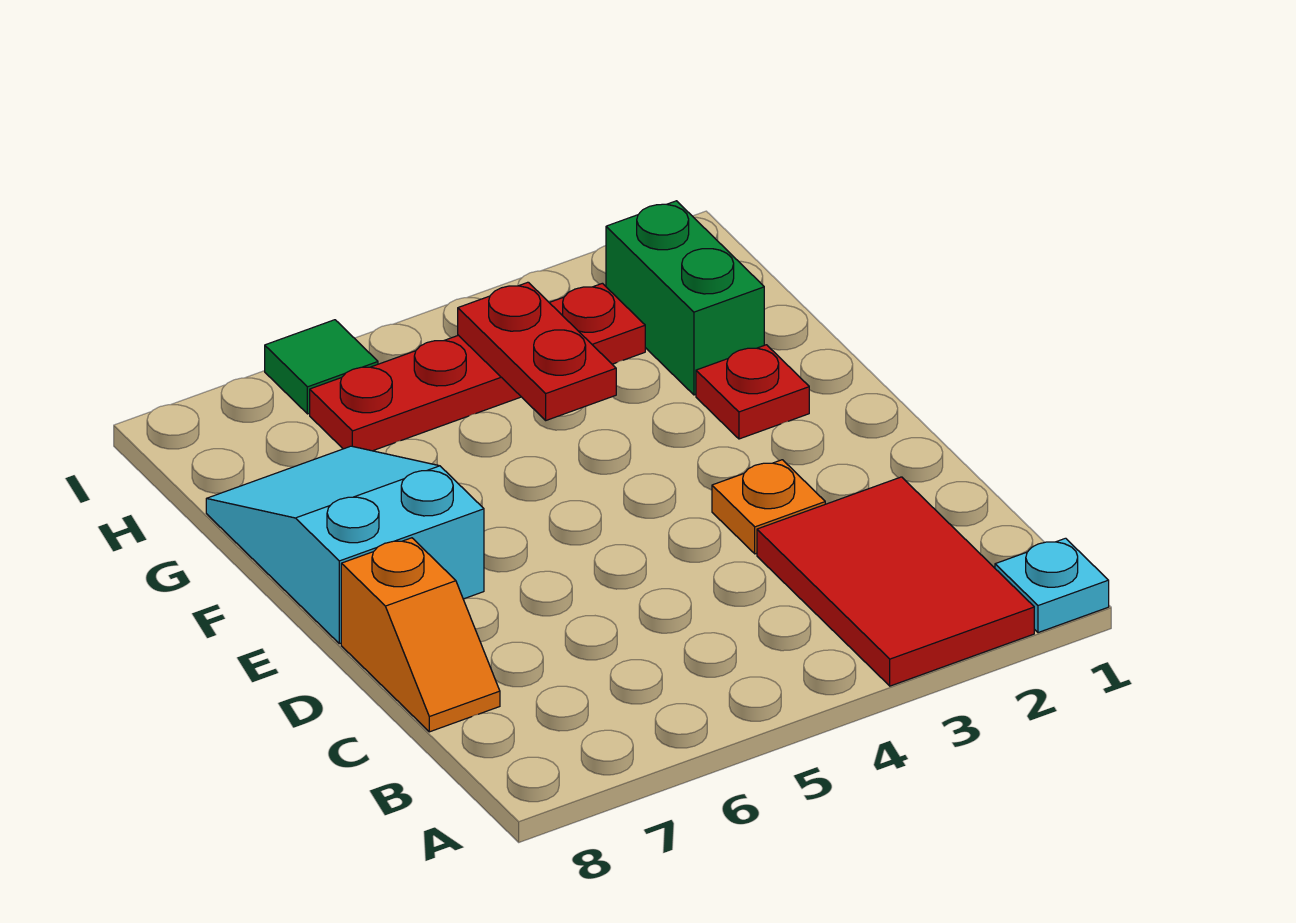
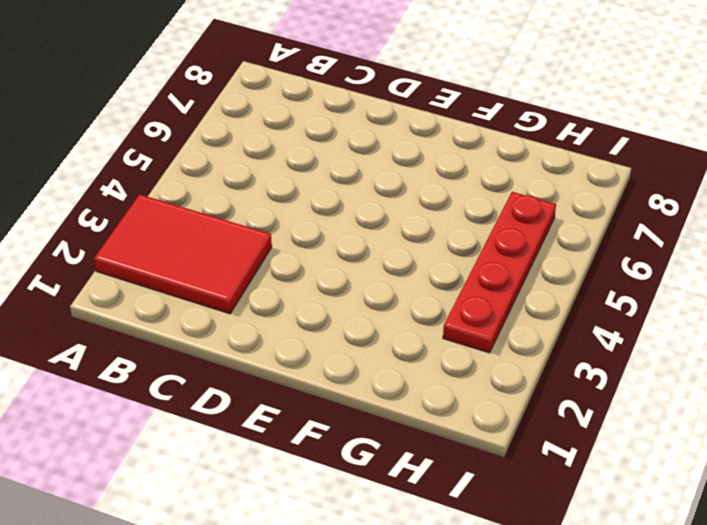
none -> cyan 1x1 plate [995,538,1109,633]
none -> orange 1x2 slope [341,538,500,732]

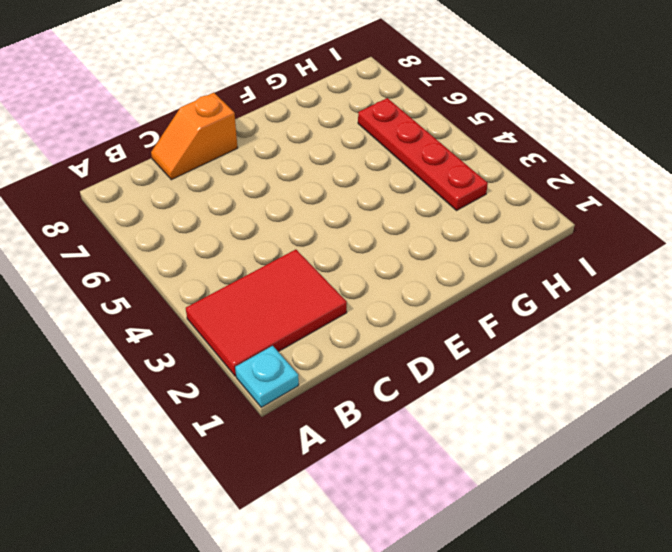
none -> orange 1x1 plate [712,460,825,554]
none -> cyan 2x3 slope [206,446,484,644]

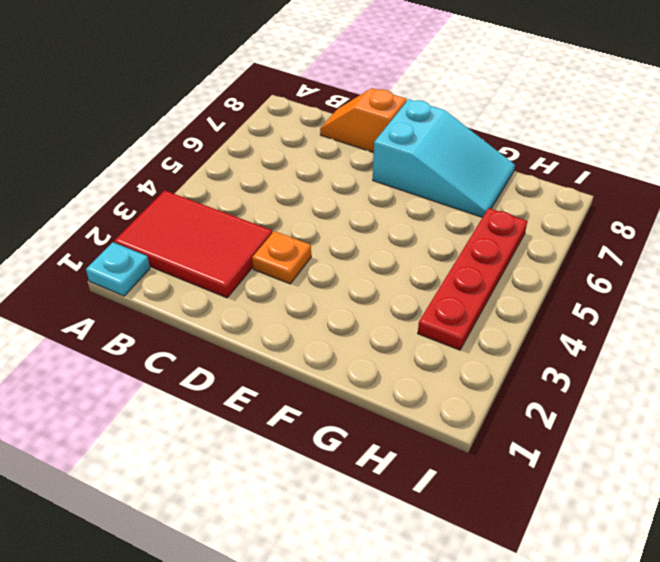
none -> red 1x1 plate [696,345,809,439]
none -> green 1x2 brick [606,201,764,395]

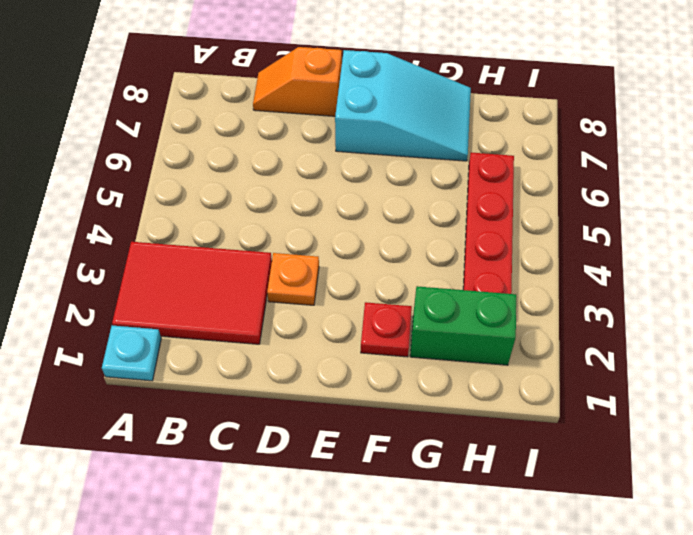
none -> green 1x1 tile [265,320,378,414]
none -> red 1x2 plate [458,282,616,420]

